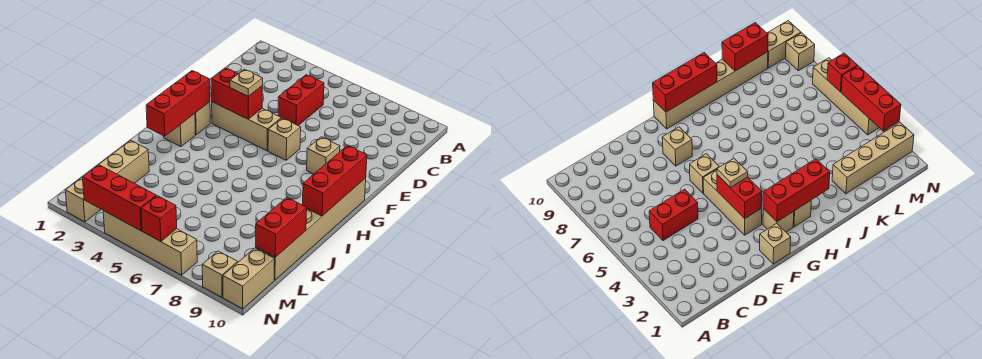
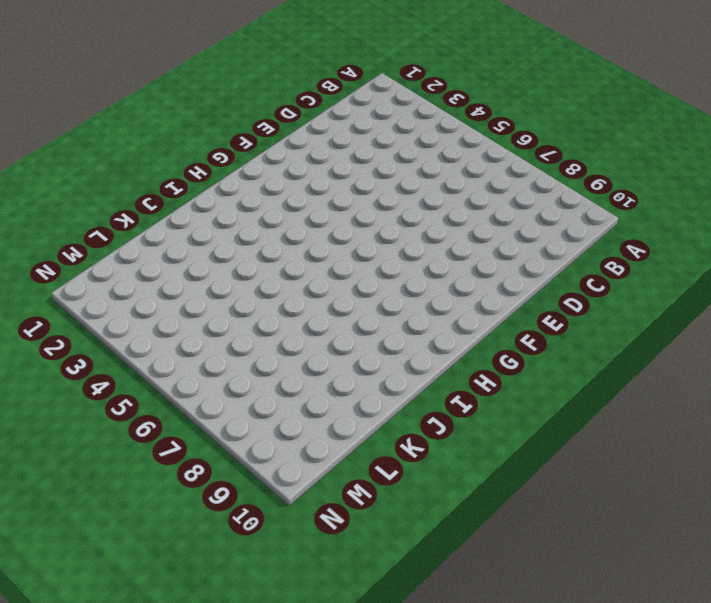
none -> red 1x2 brick [278,75,324,125]
none -> tan 1x1 brick [760,223,791,264]
none -> tan 1x3 brick [212,102,281,151]

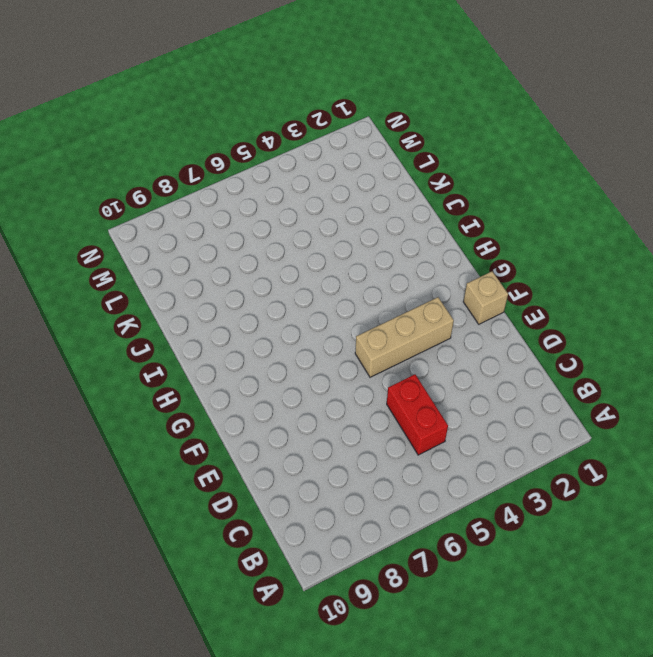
none -> tan 1x1 brick [268,118,301,160]
none -> tan 1x1 brick [307,137,340,174]
none -> tan 1x1 brick [195,102,210,135]

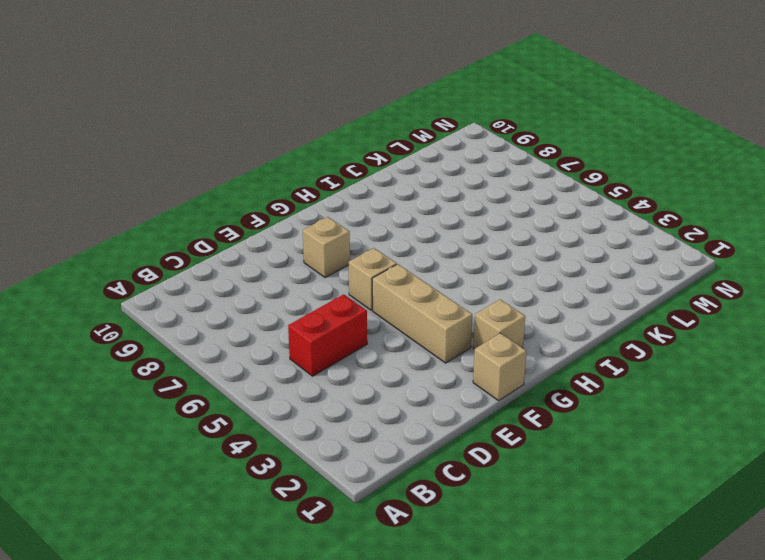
none -> tan 1x6 brick [256,178,366,280]
none -> tan 1x1 brick [164,114,195,147]
none -> tan 1x4 brick [65,140,149,222]

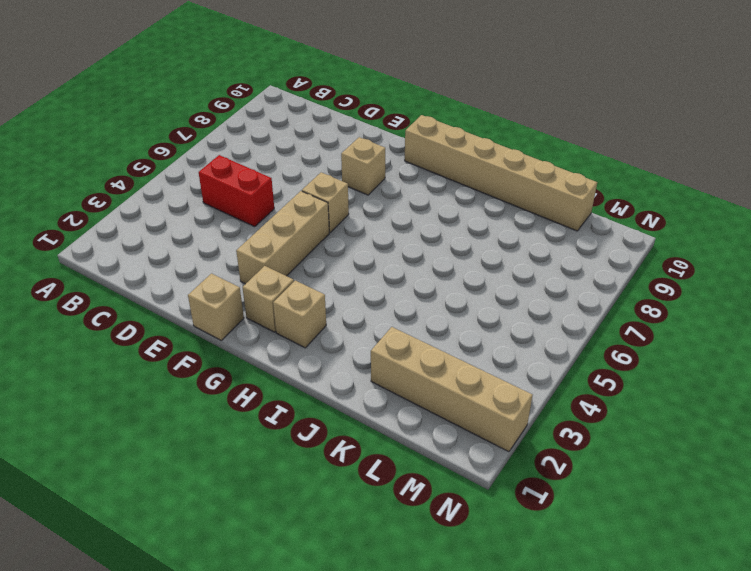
none -> tan 1x2 brick [223,248,275,309]
none -> tan 1x4 brick [103,211,197,275]
none -> tan 1x1 brick [202,251,238,297]

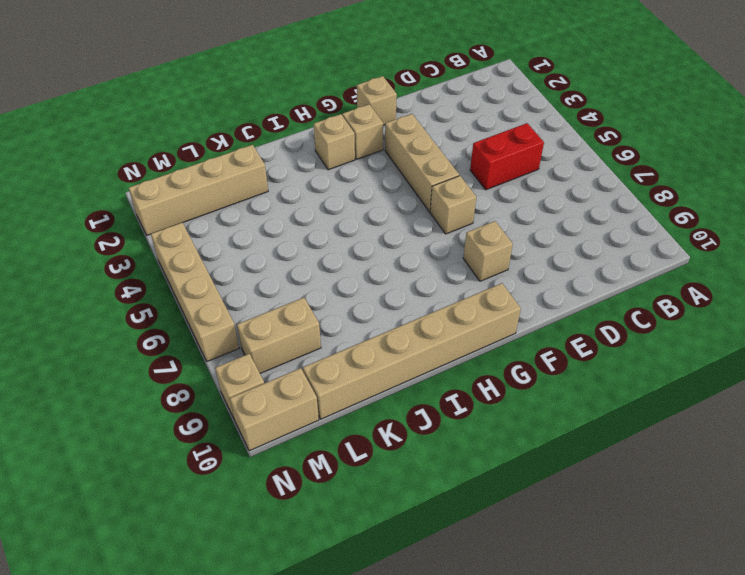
tan 1x2 brick [237,298,321,373] -> none
none -> red 1x2 brick [211,68,262,119]
none -> red 1x3 brick [146,71,210,136]
none -> red 1x3 brick [303,145,367,216]

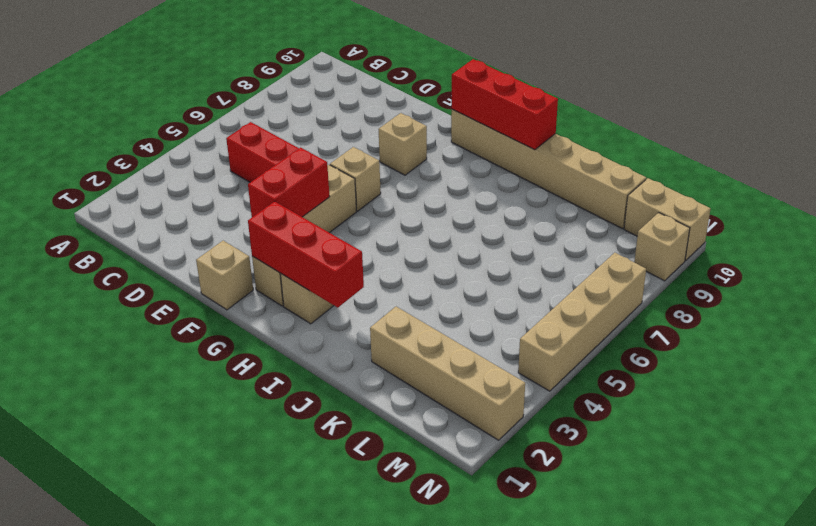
none -> red 1x2 brick [256,198,307,257]
none -> red 1x3 brick [83,165,156,231]
none -> red 1x1 brick [141,196,177,242]

